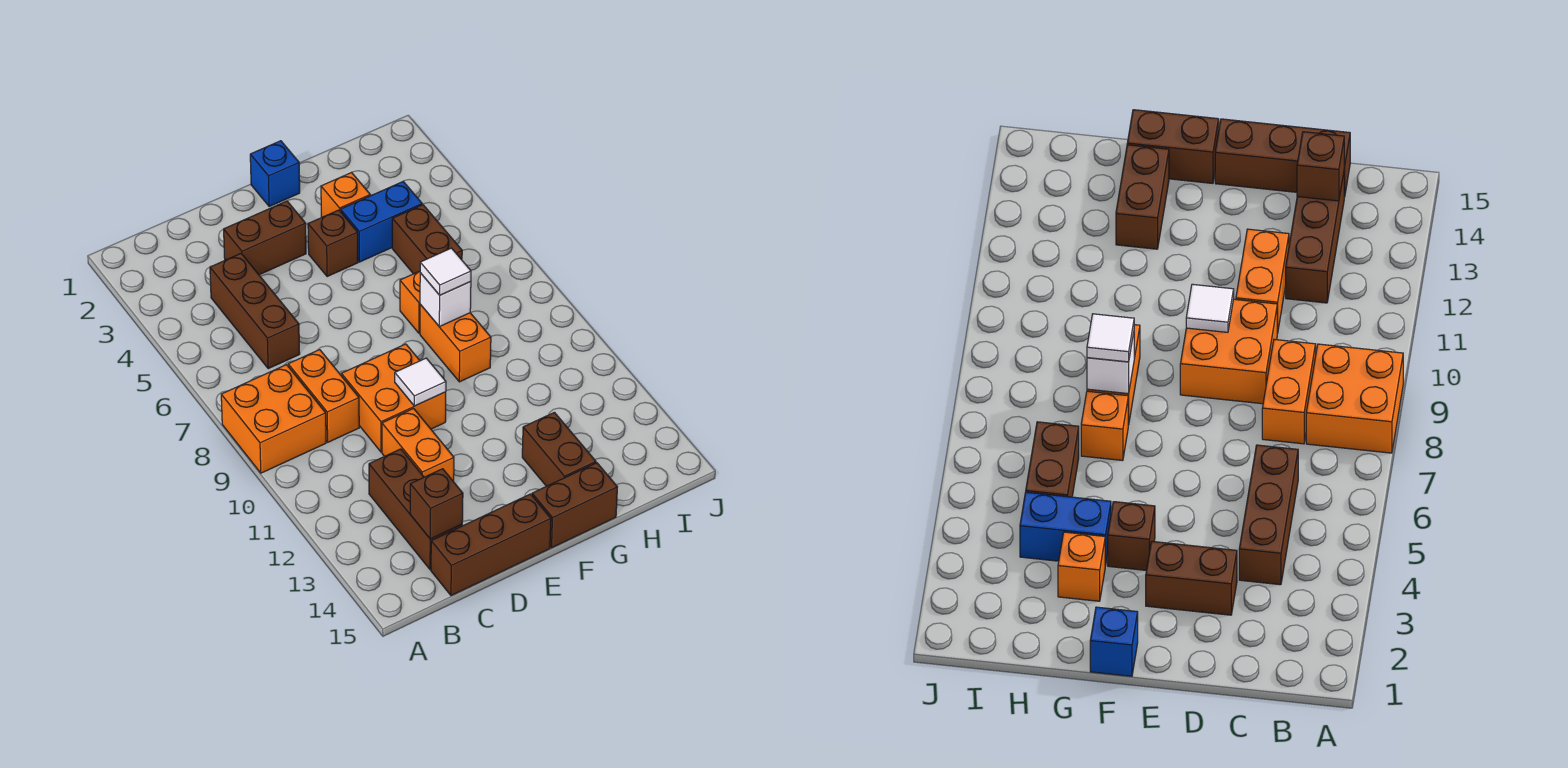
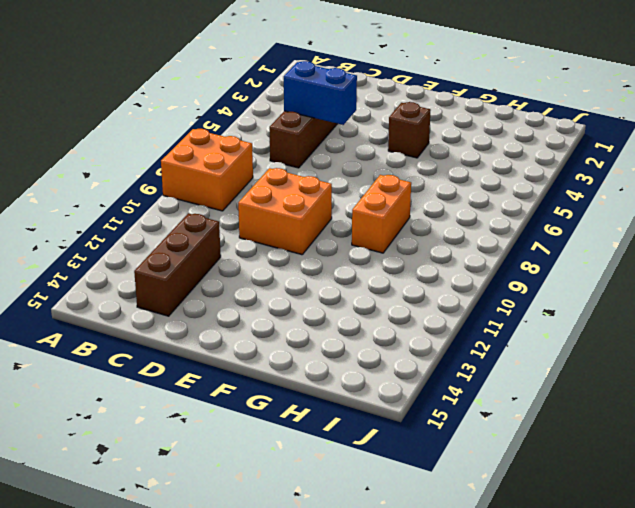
blue 1x2 brick [284,61,357,125] -> blue 1x2 brick moved to [341,182,422,262]
none -> orange 1x2 brick [288,350,359,442]
none -> brown 1x3 brick [431,494,551,596]
none -> brown 1x2 brick [224,201,306,275]

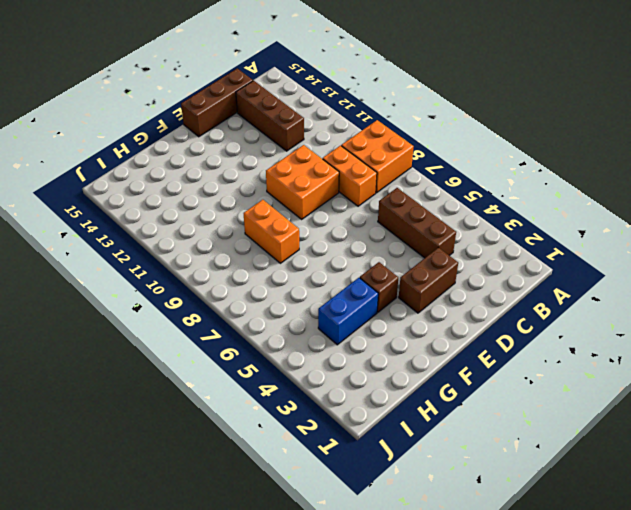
none -> orange 1x2 brick [382,409,454,482]
none -> blue 1x1 brick [250,141,300,206]
none -> brown 1x2 brick [532,463,617,548]

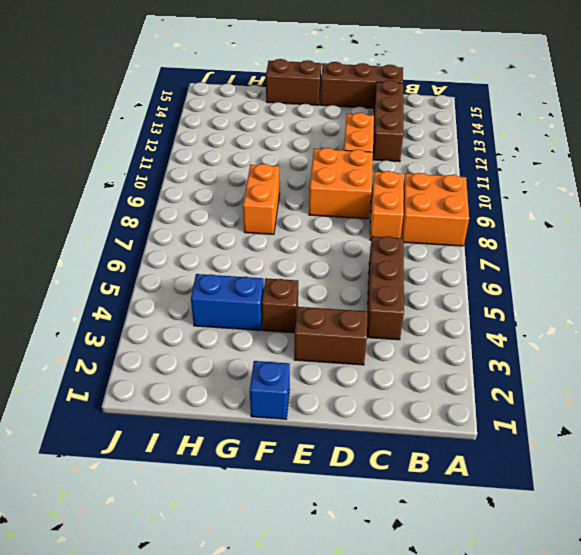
none -> orange 1x1 brick [321,172,370,217]
none -> orange 1x1 brick [400,271,420,333]
none -> brown 1x2 brick [522,412,596,486]

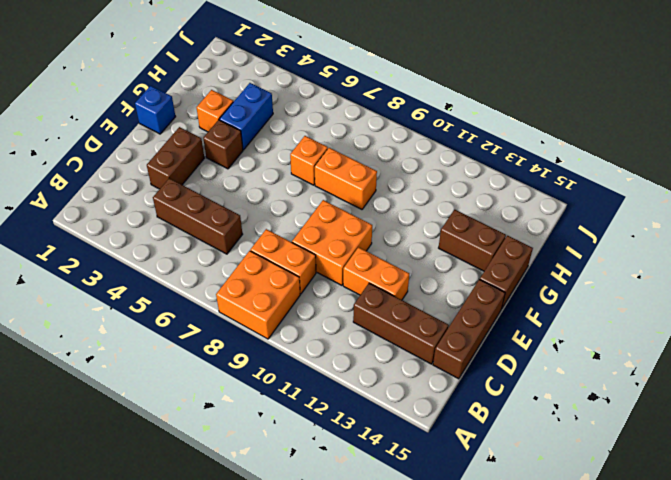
none -> brown 1x2 brick [392,205,462,274]
none -> brown 1x1 brick [410,469,463,539]
none -> white 1x1 tile [395,358,446,406]

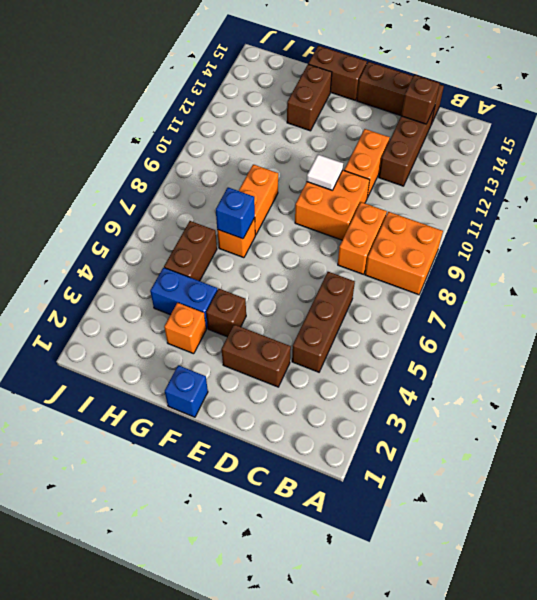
blue 1x1 brick [216,187,255,239] -> none
none -> white 1x1 brick [420,273,471,327]
none -> white 1x1 tile [420,248,471,295]

